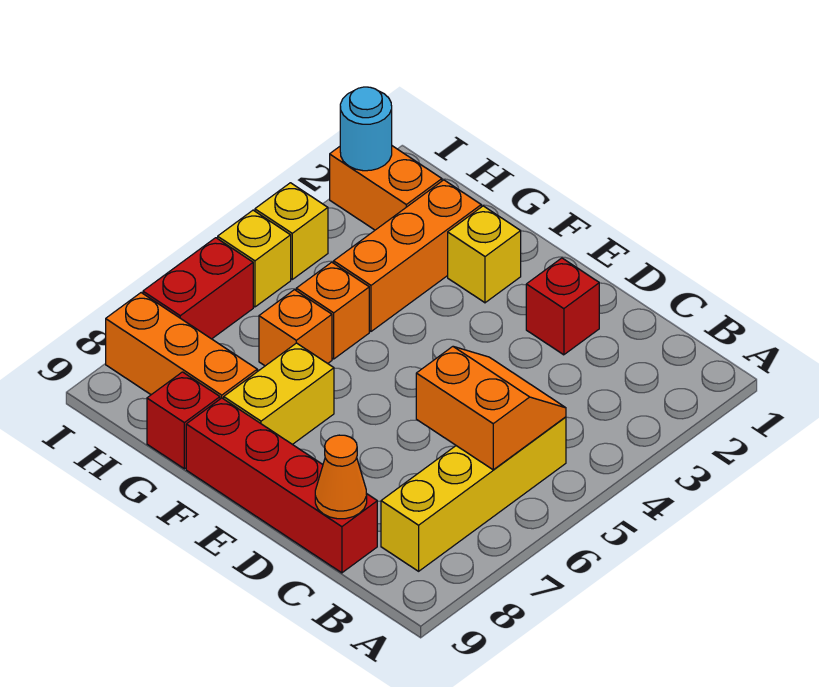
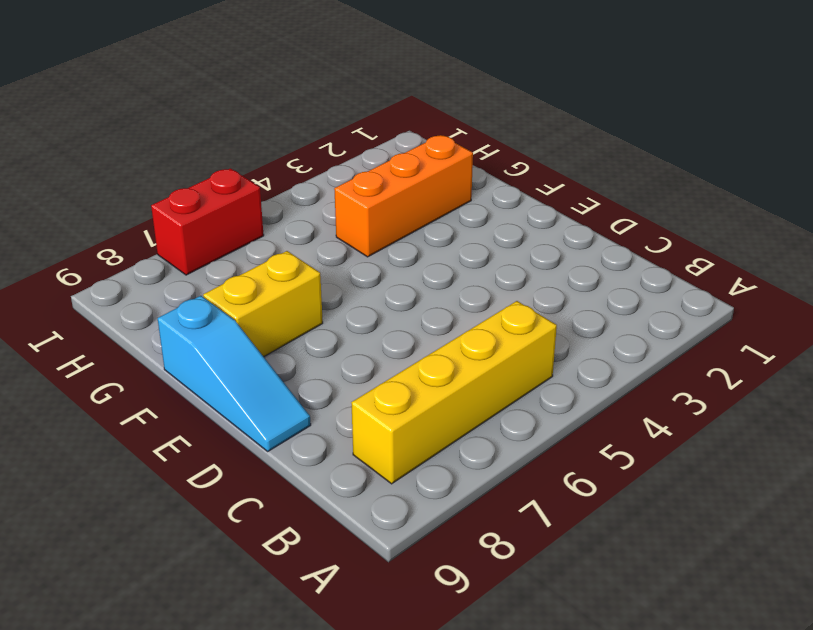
cyan 1x3 slope [158,296,311,451] -> red 1x4 brick [186,398,377,573]
none -> red 1x1 brick [526,258,599,355]
none -> yellow 1x1 brick [448,206,521,303]
none -> orange 1x1 brick [296,262,369,359]

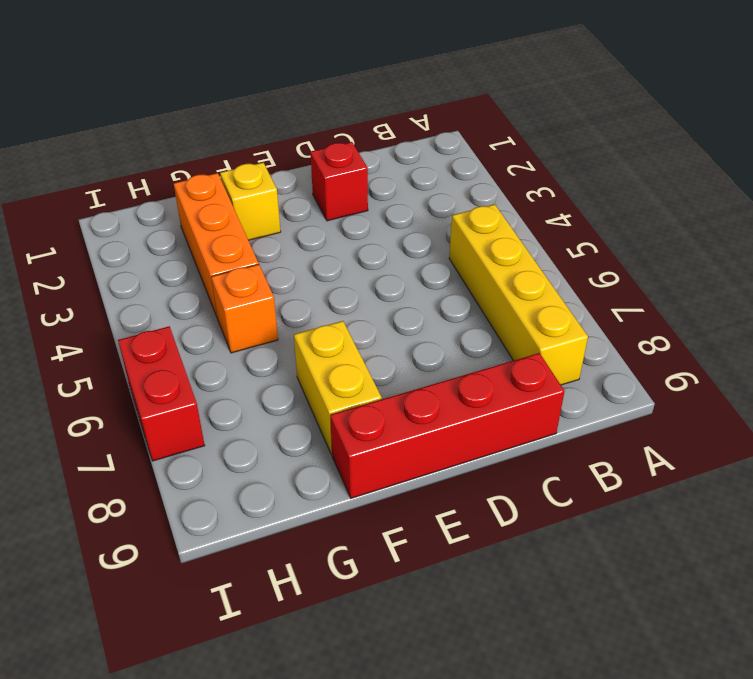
none -> orange 1x1 brick [259,290,332,366]
none -> orange 1x3 brick [106,293,257,399]
none -> red 1x1 brick [147,372,220,469]

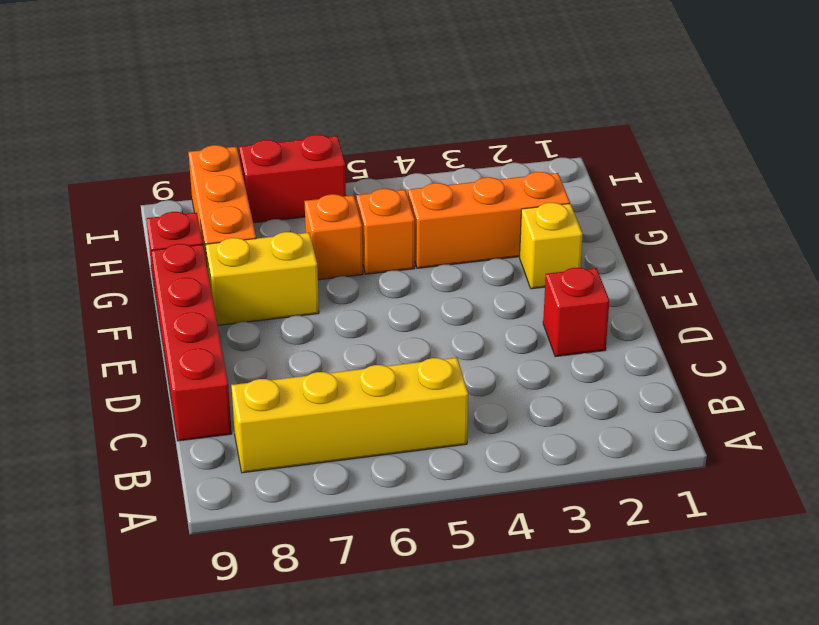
none -> orange 1x2 brick [330,146,442,230]
none -> yellow 1x1 brick [255,183,328,279]
none -> yellow 1x1 brick [218,210,291,307]

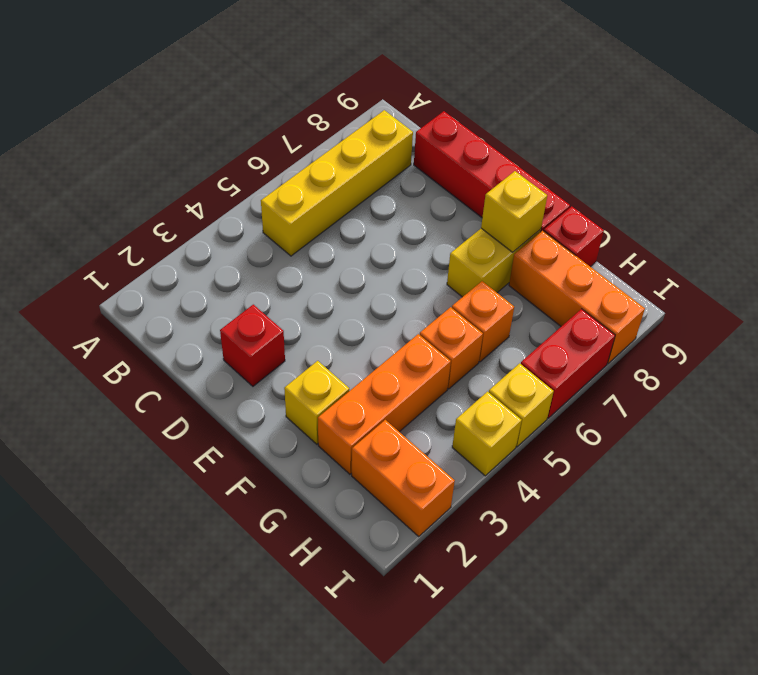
yellow 1x1 brick [481,171,547,252] -> none
none -> orange 2x2 slope [416,347,566,470]
none -> orange 1x1 cone [315,435,367,519]
none -> cyan 1x1 round brick [340,87,392,171]

